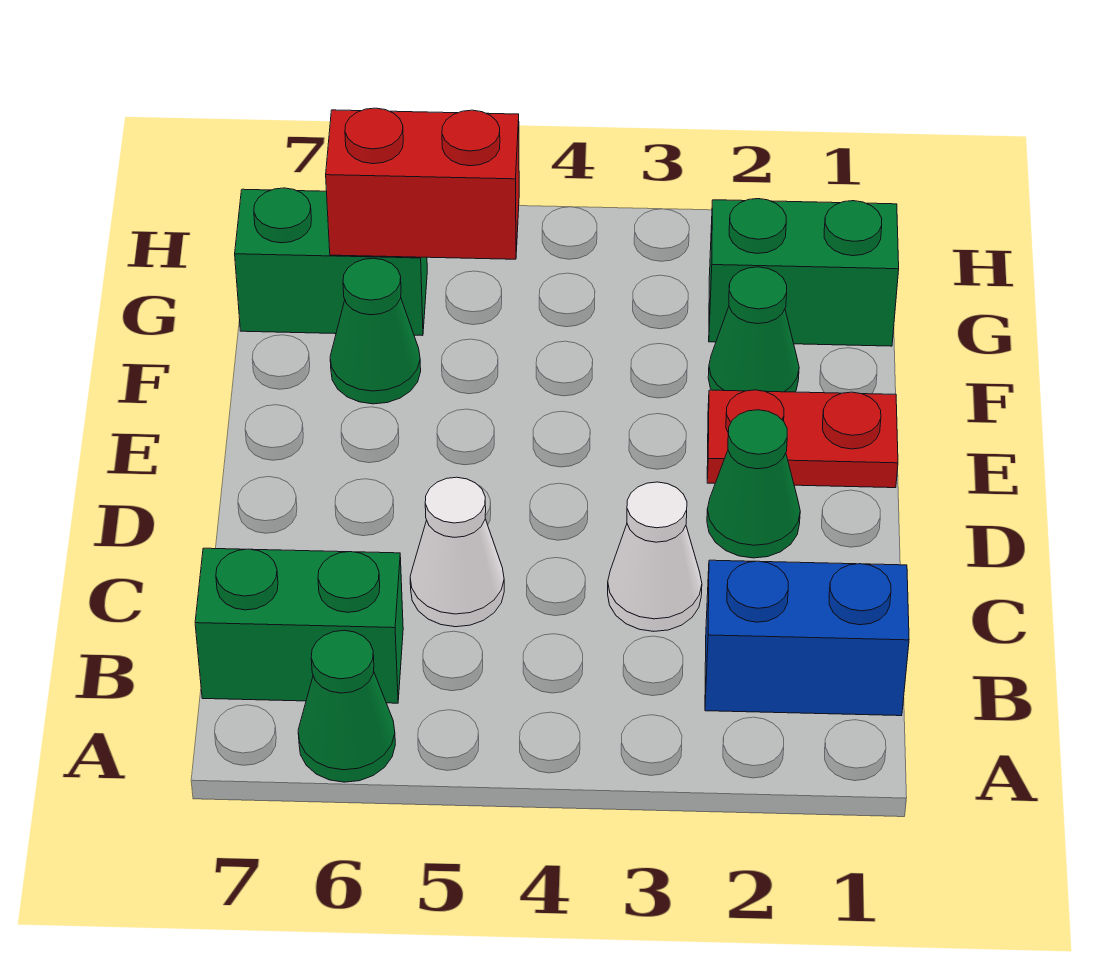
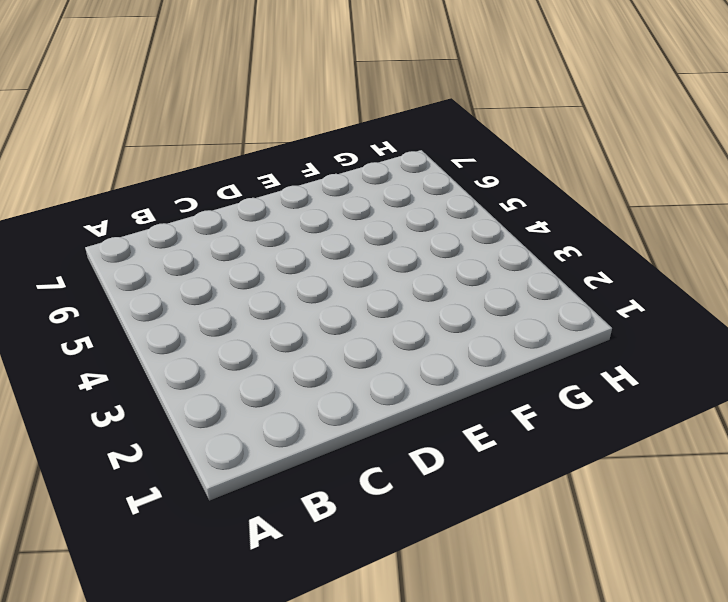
none -> green 1x1 cone [298,630,395,782]
none -> blue 1x2 brick [705,560,909,716]
none -> green 1x2 brick [195,548,403,703]

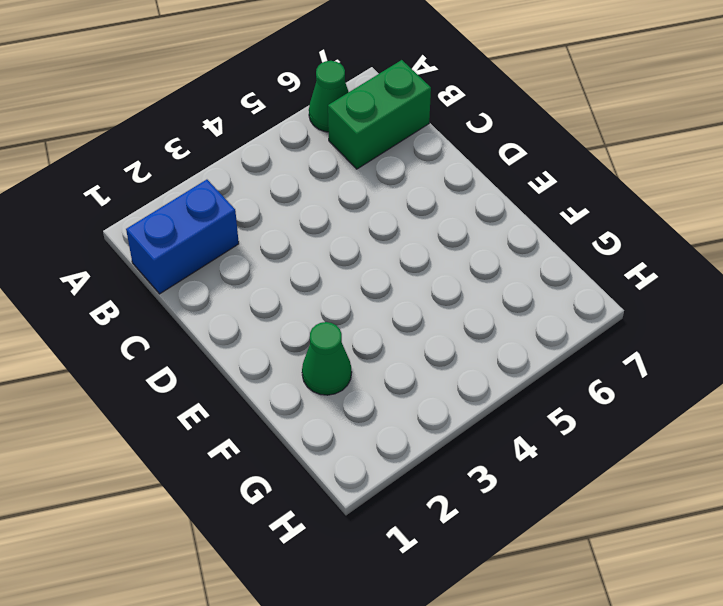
none -> white 1x1 cone [608,482,702,631]
none -> white 1x1 cone [410,477,504,627]
none -> green 1x1 cone [707,410,800,558]

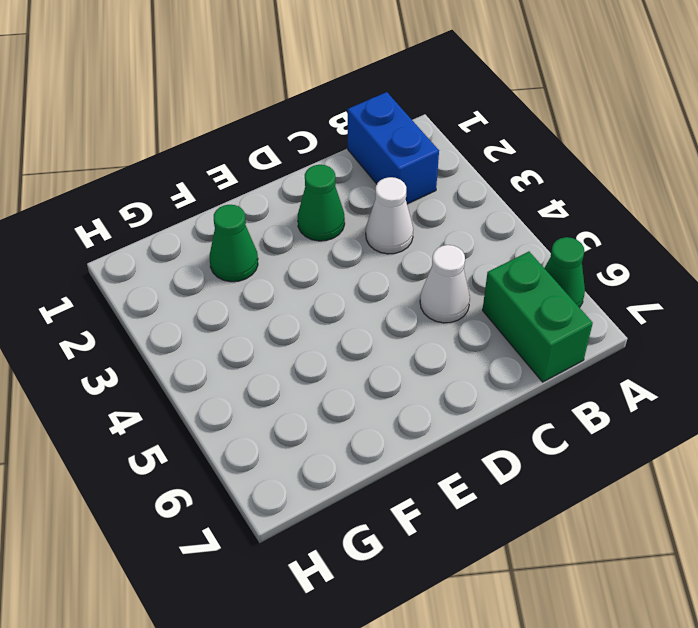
none -> red 1x2 plate [707,390,898,488]
none -> green 1x1 cone [330,258,421,404]
none -> green 1x2 brick [709,199,899,346]

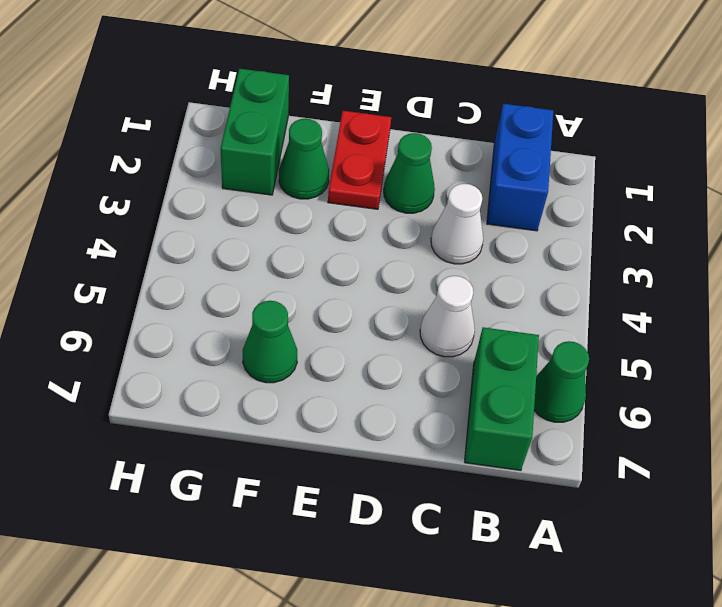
none -> green 1x2 brick [235,188,427,336]
none -> red 1x2 brick [326,108,519,259]

